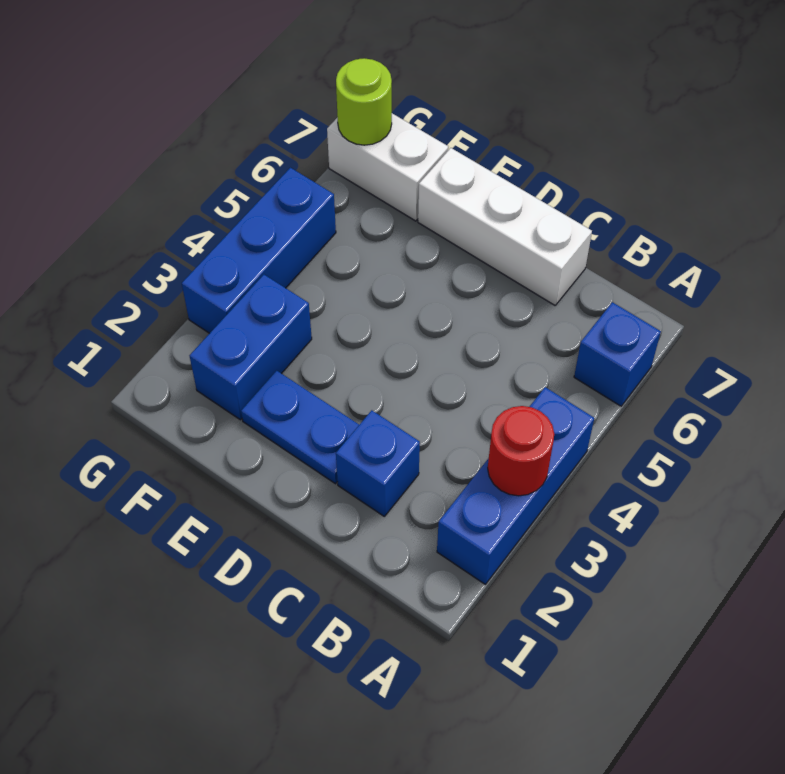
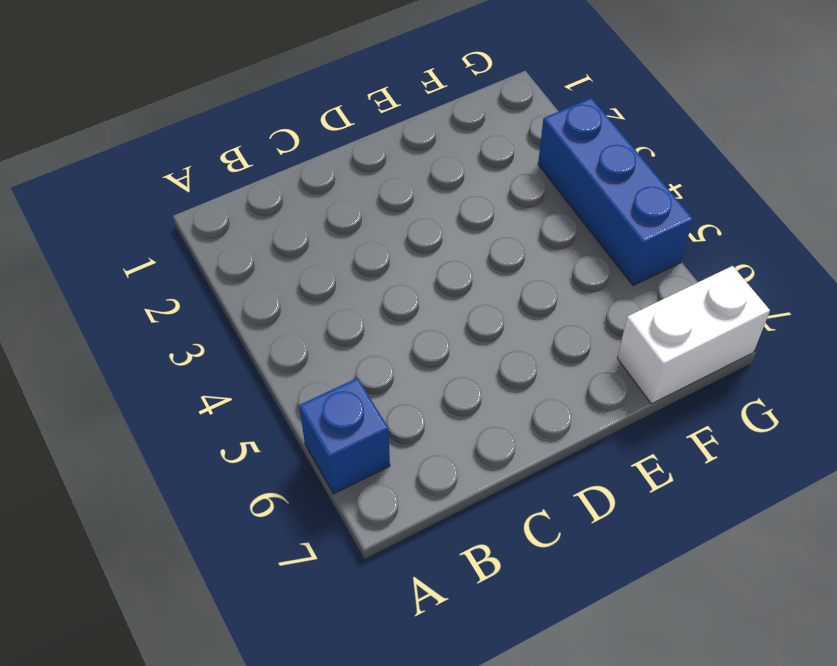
none -> blue 1x3 brick [437,387,594,584]
none -> blue 1x1 brick [336,410,420,516]

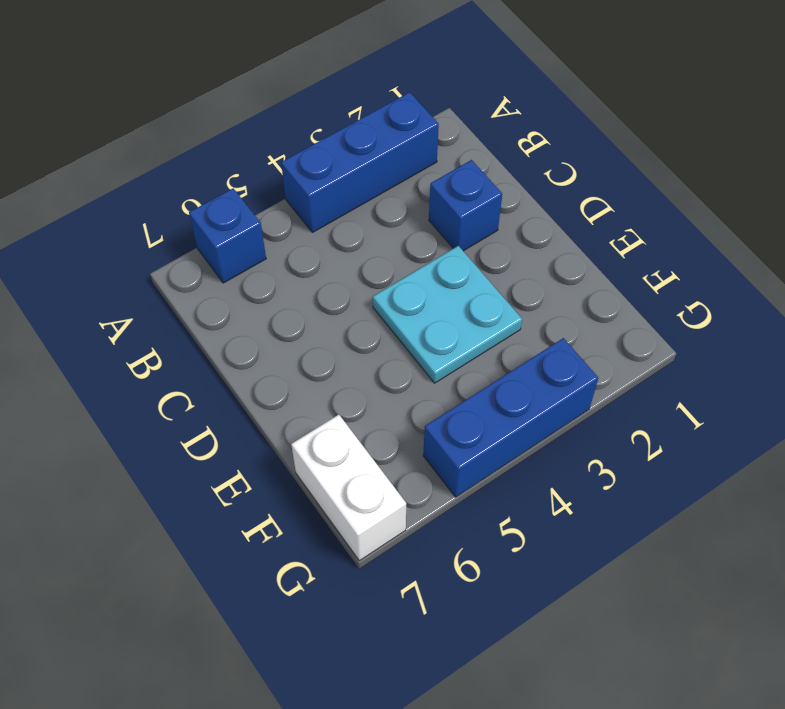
cyan 2x2 plate [373,246,522,383] -> none
none -> white 1x3 brick [418,148,592,305]
none -> blue 1x2 plate [241,371,359,484]

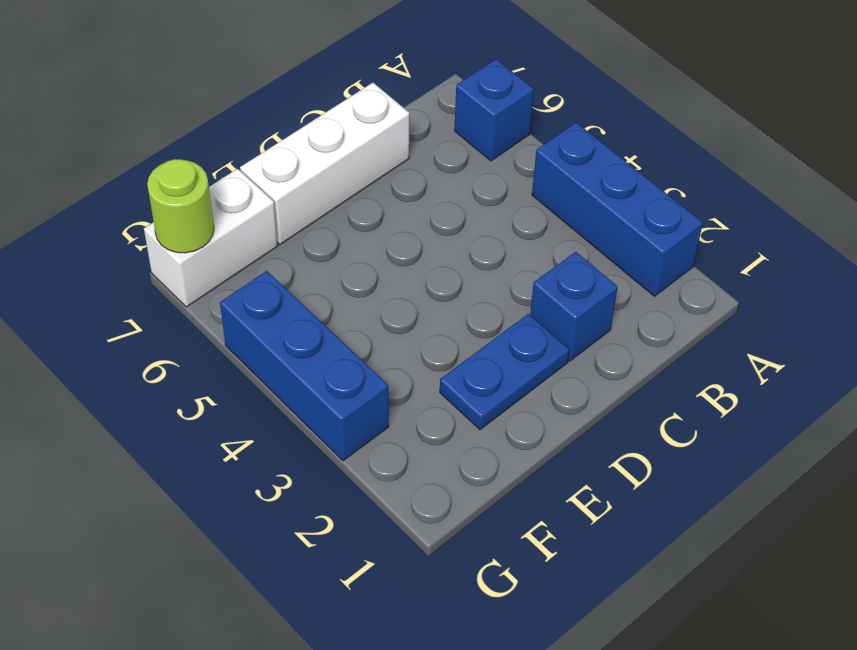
none -> blue 1x2 brick [190,275,312,420]
none -> red 1x1 round brick [488,406,554,496]

